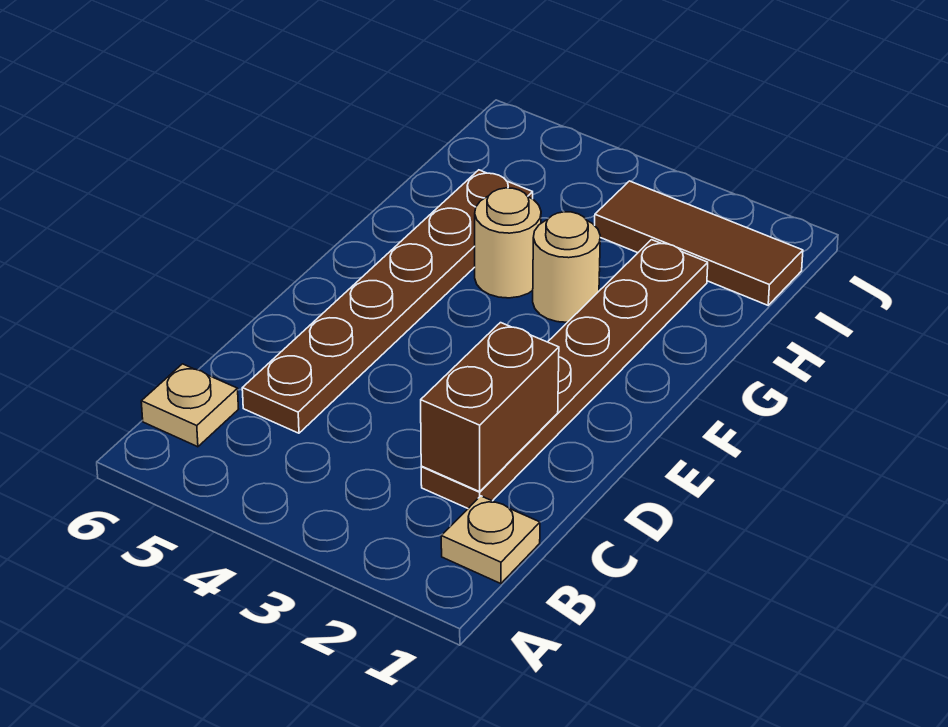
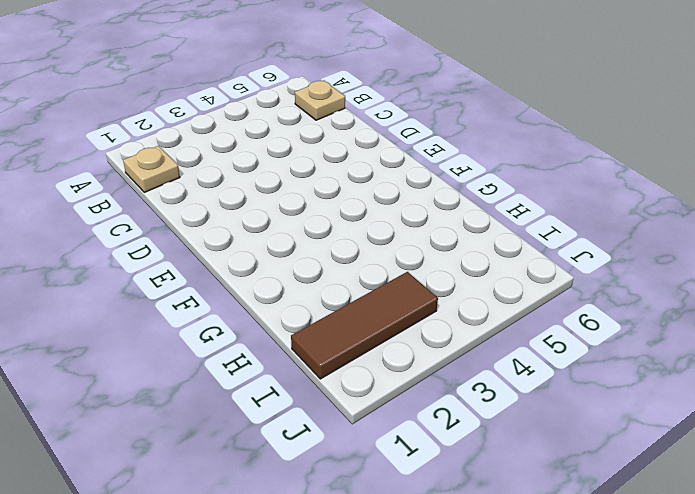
none -> brown 1x6 plate [421,240,708,508]
none -> brown 1x6 plate [242,170,533,433]

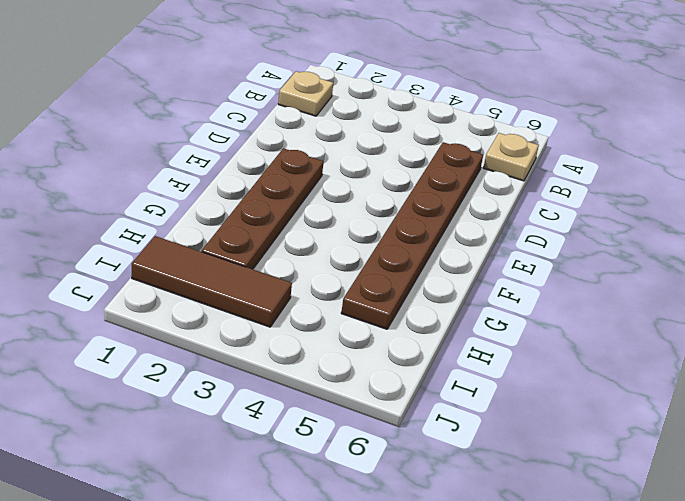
brown 1x4 plate [202,148,324,269] -> brown 1x6 plate [421,240,708,508]
none -> tan 1x1 round brick [533,212,600,322]
none -> tan 1x1 round brick [475,188,541,298]

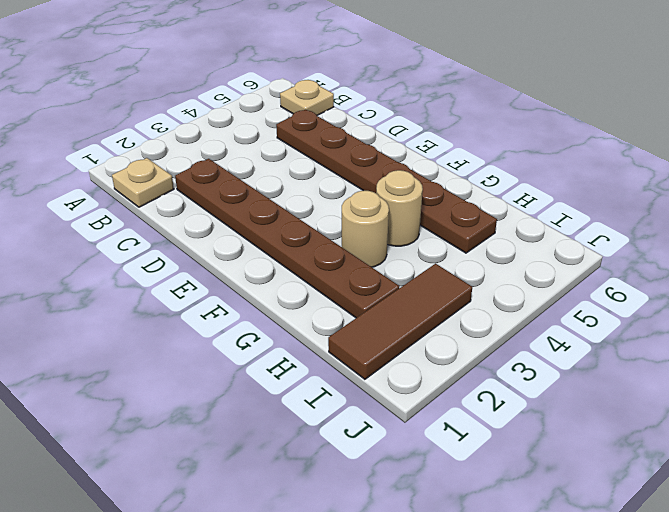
none -> brown 1x2 brick [421,323,559,492]

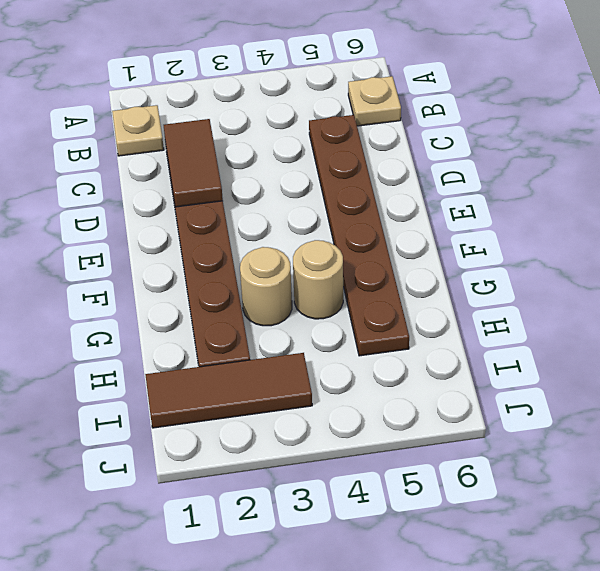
brown 1x2 tile [164,119,223,207] -> brown 1x2 brick [421,323,559,492]

